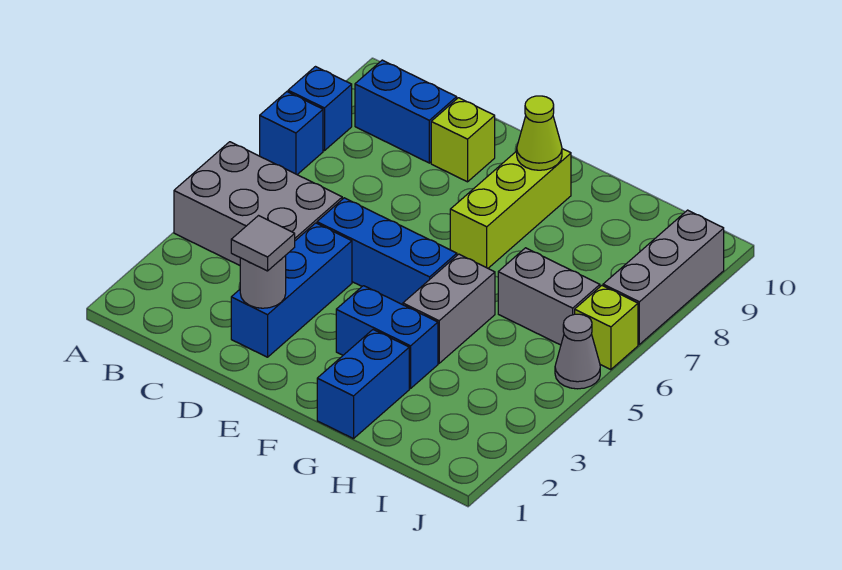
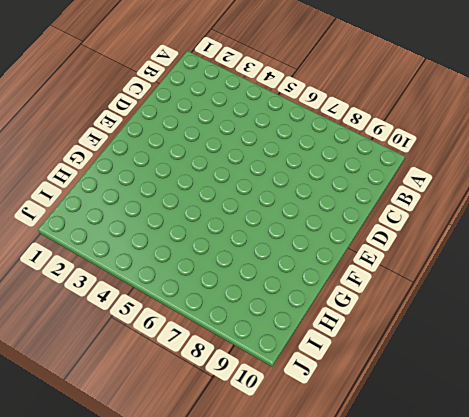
none -> grey 2x3 brick [174,142,342,265]
none -> blue 1x1 brick [260,92,323,174]
none -> blue 1x1 brick [288,67,352,151]

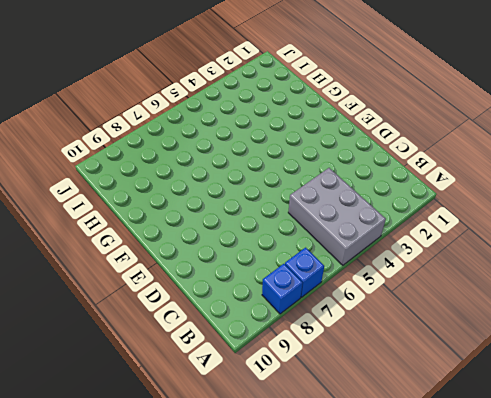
none -> blue 1x2 brick [355,60,457,163]
none -> blue 1x3 brick [231,223,352,357]
none -> blue 1x3 brick [317,198,457,305]

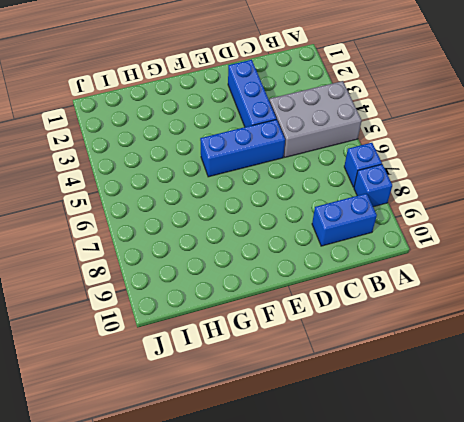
none -> lime 1x1 brick [431,98,495,182]
none -> blue 1x2 brick [336,286,438,388]
none -> lime 1x3 brick [450,149,571,268]

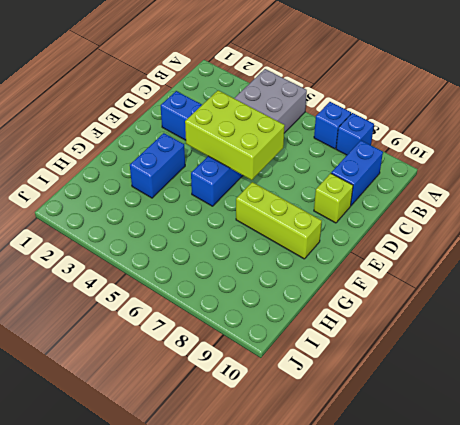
lime 2x3 brick [185,90,285,180] -> none
none -> blue 1x2 brick [317,330,409,439]
none -> grey 1x2 brick [403,254,495,363]
none -> grey 1x2 brick [498,248,600,345]

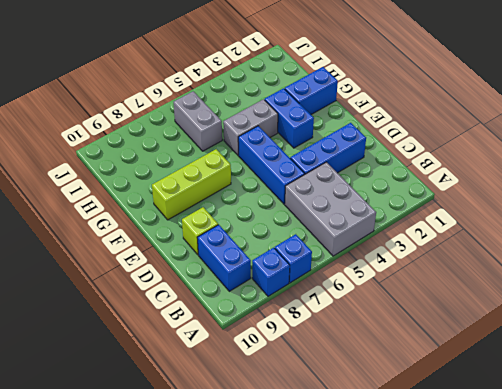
none -> grey 1x1 cone [555,314,600,389]
none -> lime 1x1 brick [575,286,638,370]
none -> grey 1x3 brick [603,210,724,344]

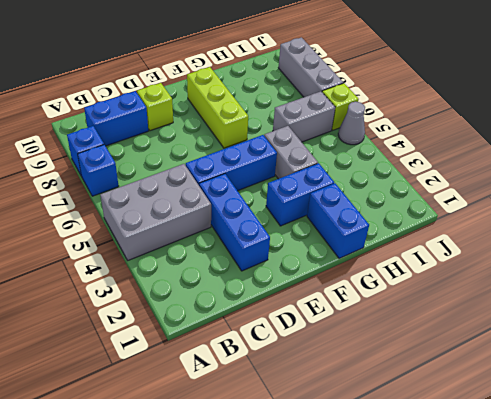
none -> grey 1x1 round brick [240,255,286,308]
none -> lime 1x1 cone [517,96,562,170]
none -> grey 1x1 tile [231,216,295,271]

